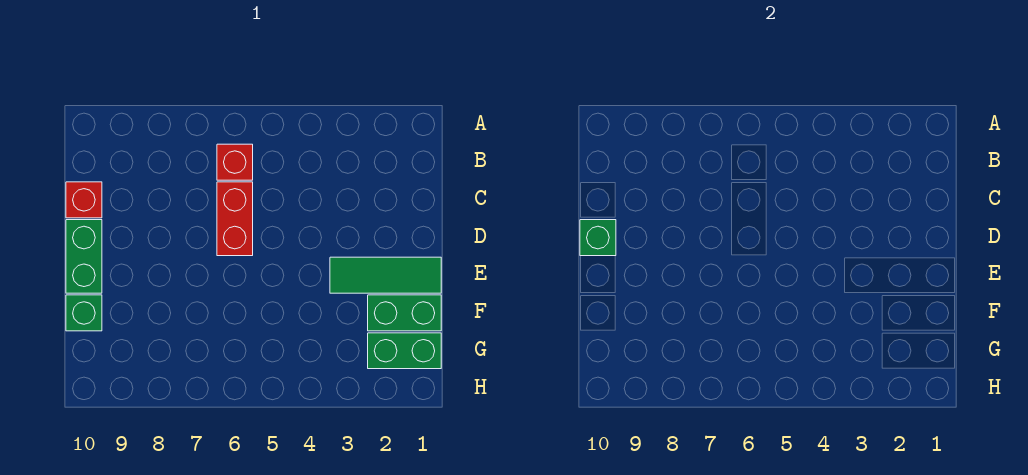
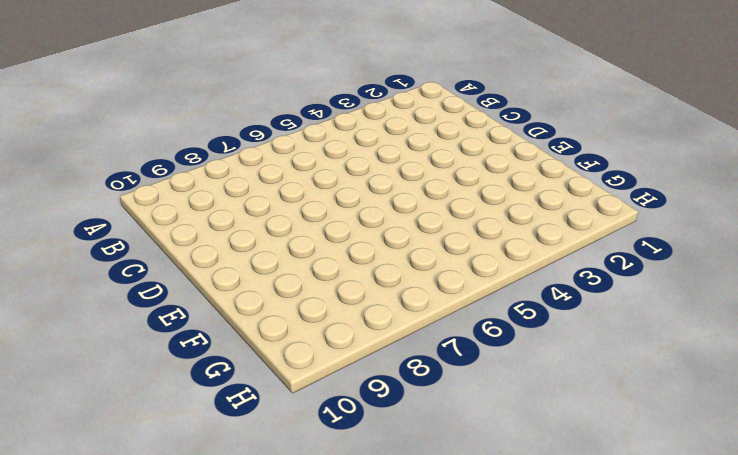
none -> red 1x1 brick [217,144,253,180]
none -> red 1x2 brick [217,182,253,256]

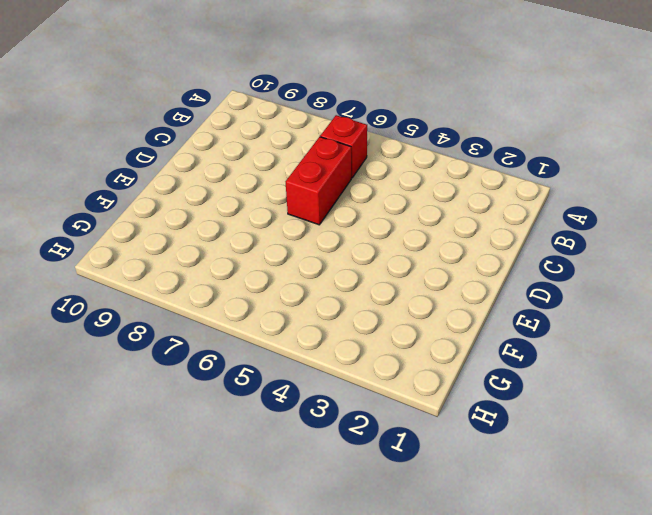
none -> red 1x1 brick [66,182,102,218]
none -> green 1x2 brick [66,220,102,293]

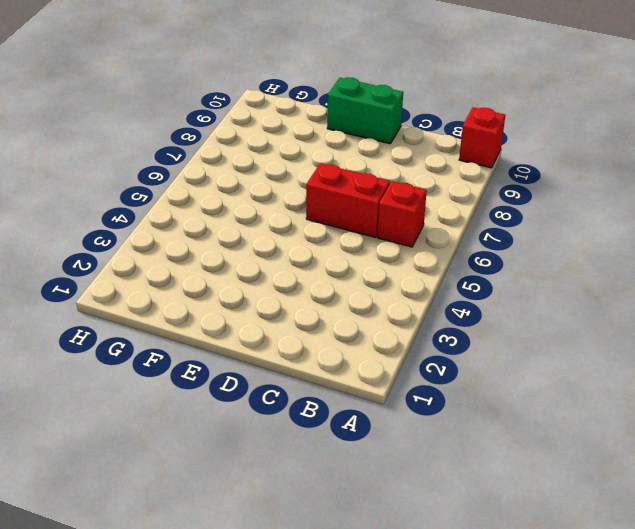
red 1x1 brick [459,107,505,168] -> red 1x1 brick moved to [66,182,102,218]
none -> green 1x3 tile [330,257,441,293]
none -> green 1x2 brick [368,295,441,331]

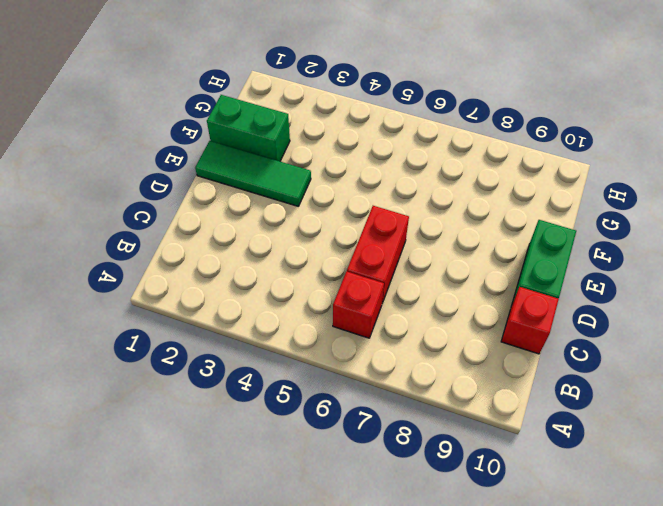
none -> green 1x1 brick [66,295,102,331]
none -> green 1x2 brick [368,333,441,369]

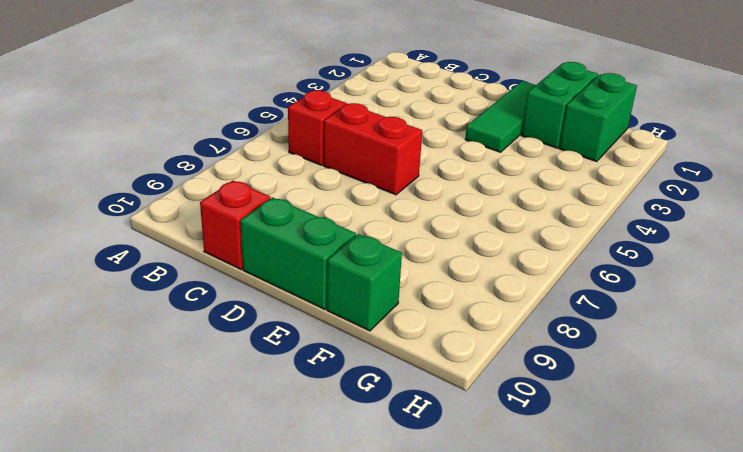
none -> green 1x1 brick [580,220,616,256]

